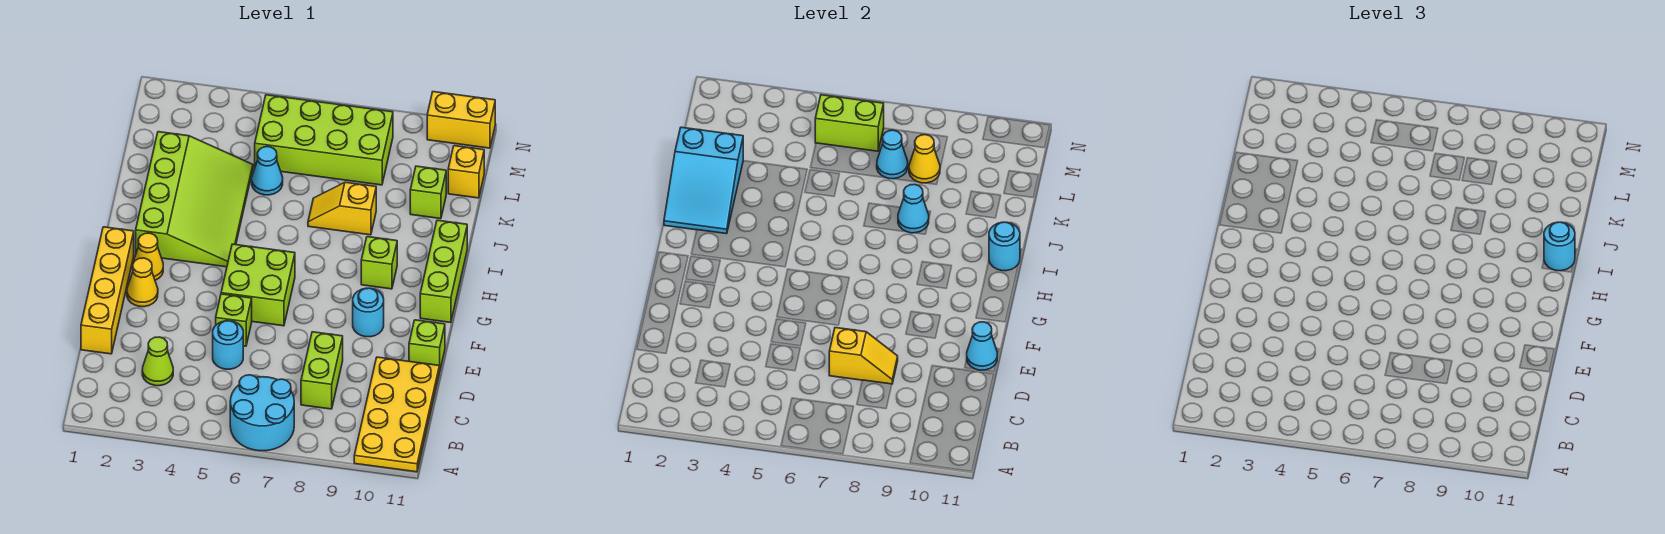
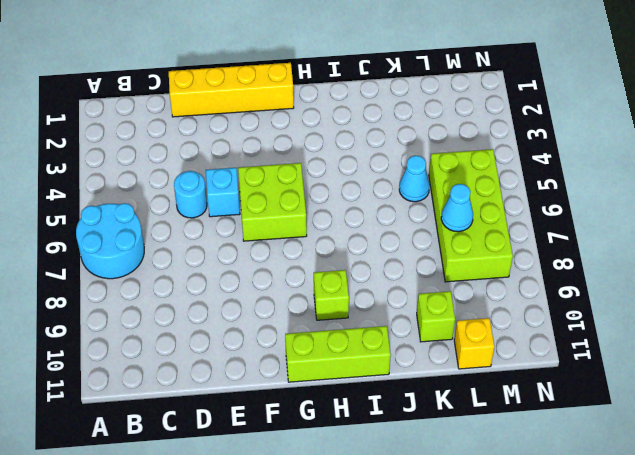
cyan 1x1 brick [206,168,240,217] -> lime 1x1 brick [216,294,252,346]
none -> yellow 2x4 plate [354,357,439,472]
none -> lime 1x1 cone [142,337,173,386]
none -> lime 1x2 brick [301,332,343,409]
none -> lime 1x1 brick [409,320,445,372]

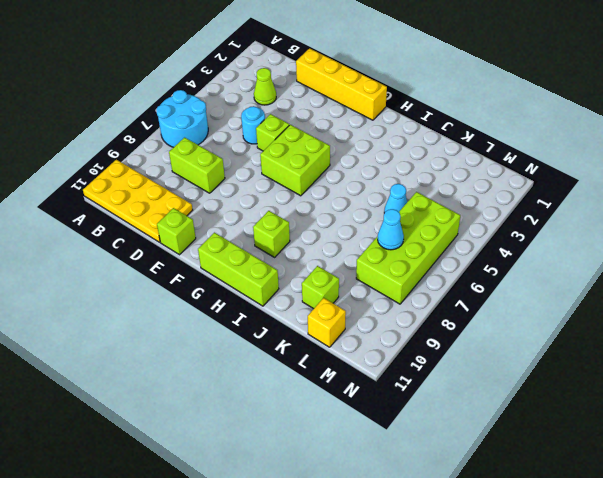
none -> yellow 1x1 cone [127,258,158,307]
none -> cyan 1x1 round brick [353,288,384,337]
none -> yellow 1x1 cone [133,233,163,280]
none -> lime 3x4 slope [136,132,253,267]

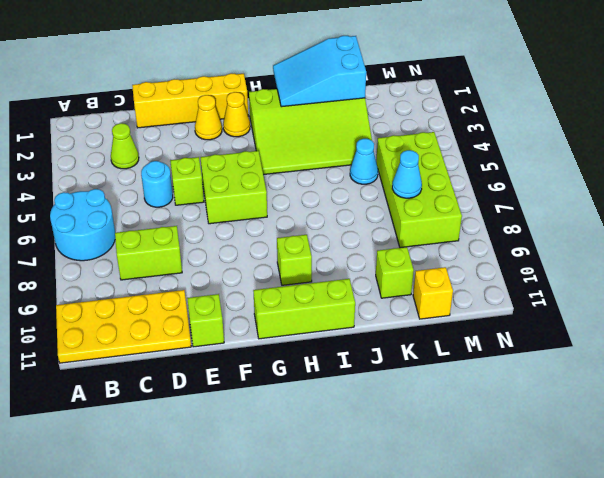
none -> cyan 1x1 round brick [353,288,384,337]
none -> yellow 1x2 slope [308,182,376,235]
none -> yellow 1x2 brick [427,92,495,148]
none -> yellow 1x2 slope [829,328,898,384]

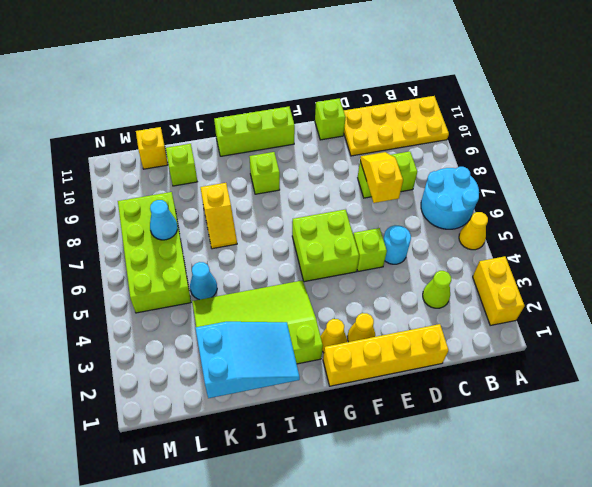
yellow 1x2 brick [473,256,525,325] -> yellow 1x2 brick moved to [427,92,495,148]
yellow 1x1 cone [459,212,488,250] -> yellow 1x1 cone moved to [909,135,940,183]
none -> cyan 1x1 round brick [353,288,384,337]
none -> cyan 1x1 cone [967,322,997,370]
none -> cyan 1x1 round brick [989,222,1020,271]
none -> cyan 1x1 cone [898,184,929,233]

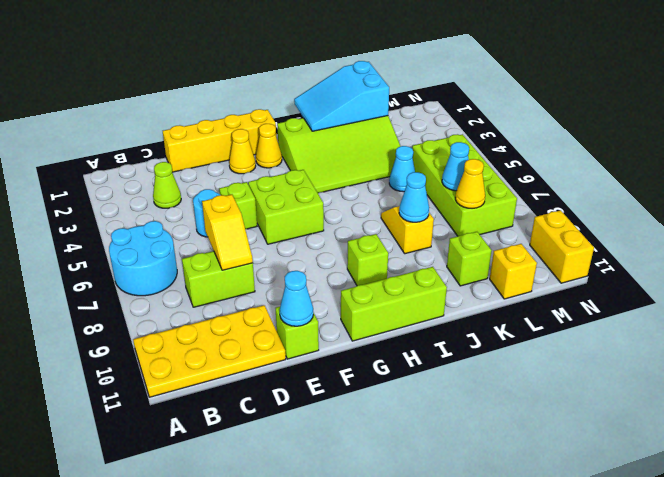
none -> cyan 1x1 round brick [353,288,384,337]
none -> cyan 1x1 round brick [989,222,1020,271]
none -> lime 1x2 brick [815,95,884,151]
none -> cyan 1x1 round brick [1544,222,1575,271]

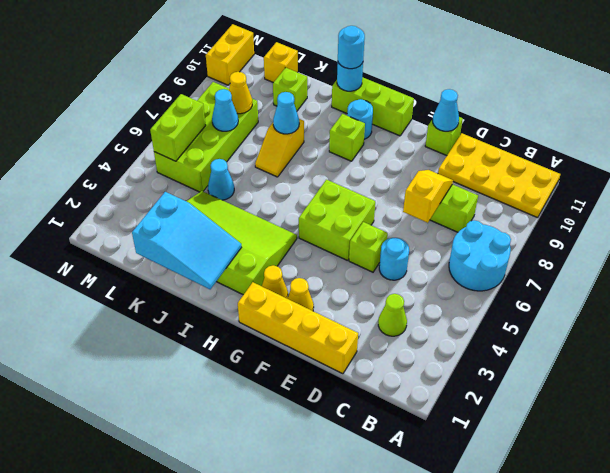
cyan 1x1 round brick [347,99,373,139] -> cyan 1x1 round brick moved to [353,288,384,337]

